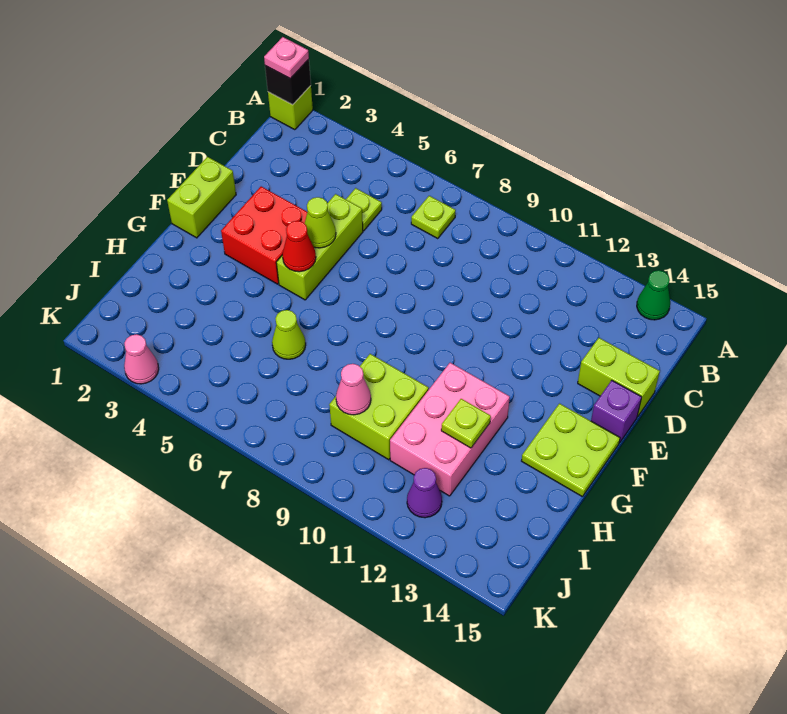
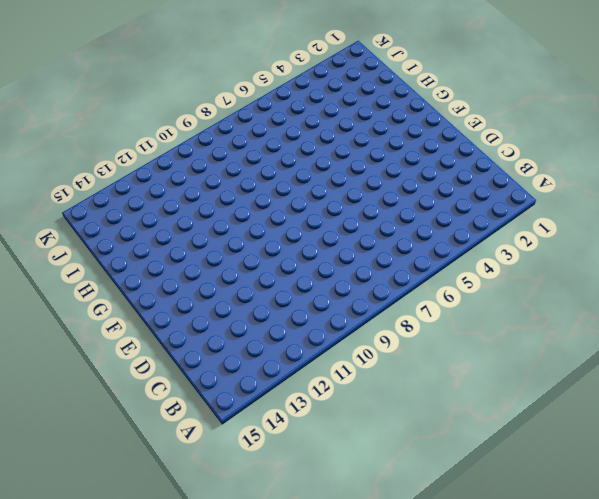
none -> lime 1x1 brick [268,86,313,130]
none -> green 1x1 cone [637,270,670,320]
none -> lime 1x1 plate [411,196,456,239]

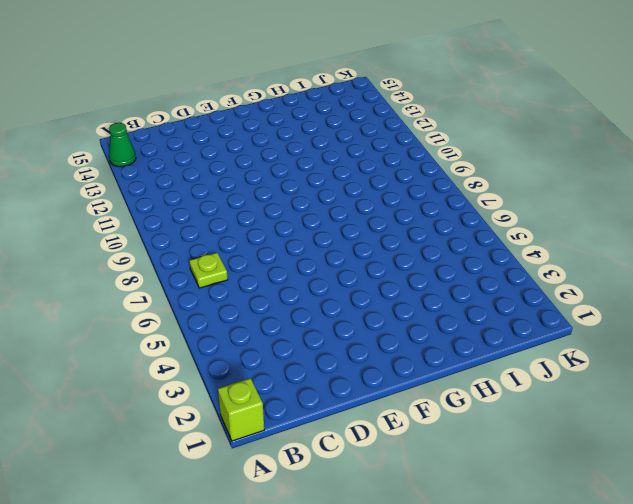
none -> lime 1x1 plate [346,188,382,231]
none -> lime 1x3 brick [276,194,363,300]
none -> lime 1x2 brick [578,338,660,417]

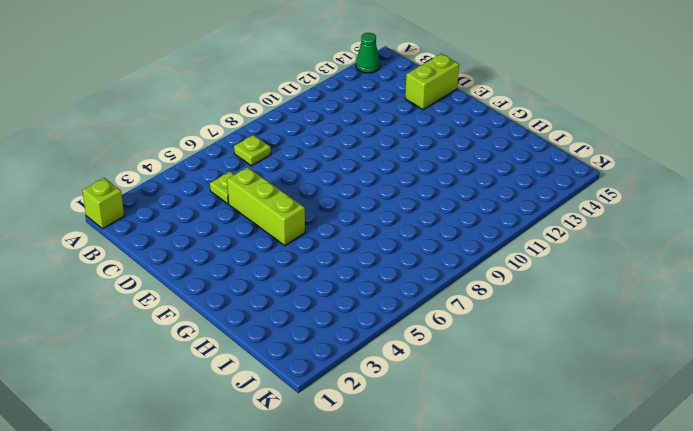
none -> lime 1x2 brick [167,157,236,238]
none -> red 2x2 brick [221,186,308,284]
none -> purple 1x1 brick [591,381,642,443]

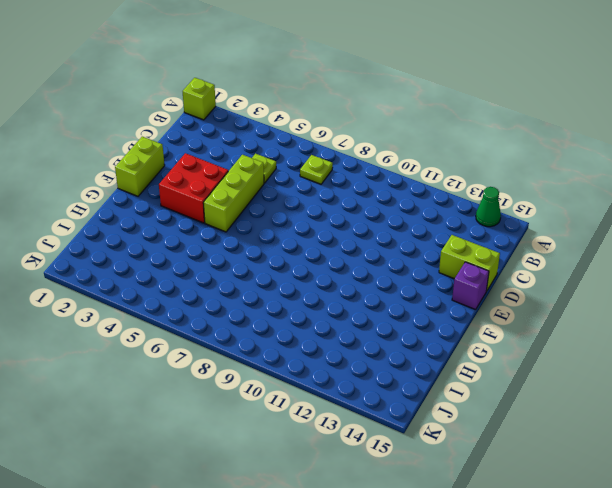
none -> lime 2x2 plate [522,404,620,497]
none -> pink 2x3 brick [390,363,510,496]
none -> lime 1x1 cone [272,310,306,359]

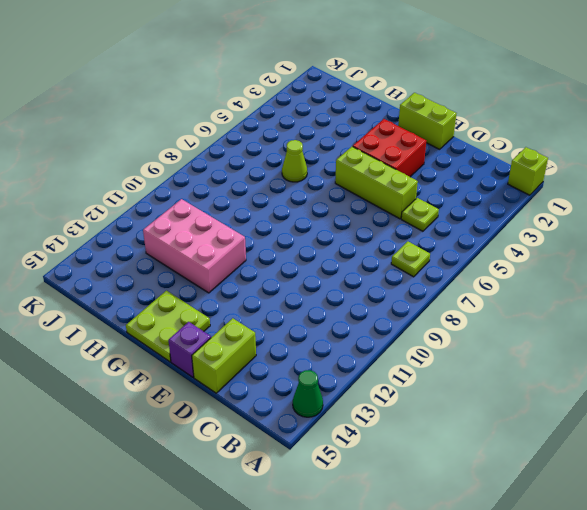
none -> lime 2x2 brick [329,354,429,460]
none -> purple 1x1 cone [407,468,442,518]
none -> pink 1x1 cone [124,334,159,384]

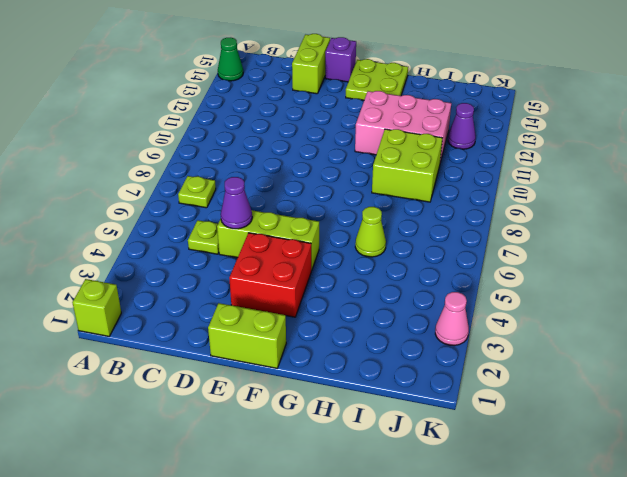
purple 1x1 cone [221,177,252,229] -> none
none -> black 1x1 brick [265,59,311,105]
none -> lime 1x1 cone [305,197,336,248]
none -> red 1x1 cone [282,221,316,272]

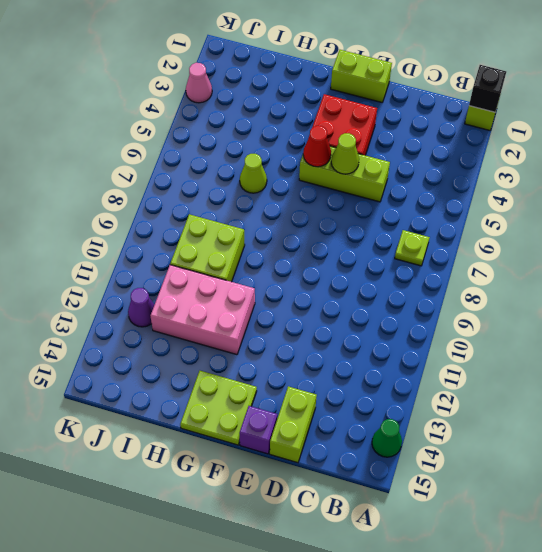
none -> lime 1x1 plate [346,188,382,231]
none -> lime 1x1 plate [441,399,491,448]
none -> pink 1x1 cone [336,364,371,415]

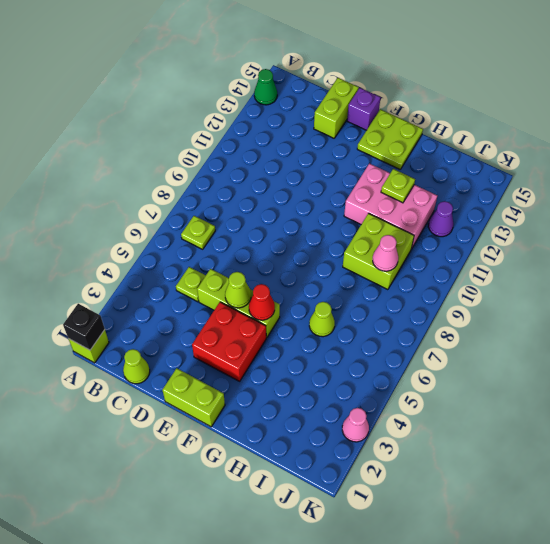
lime 1x1 cone [123,349,150,384] -> none
none -> pink 1x1 plate [264,37,309,79]

